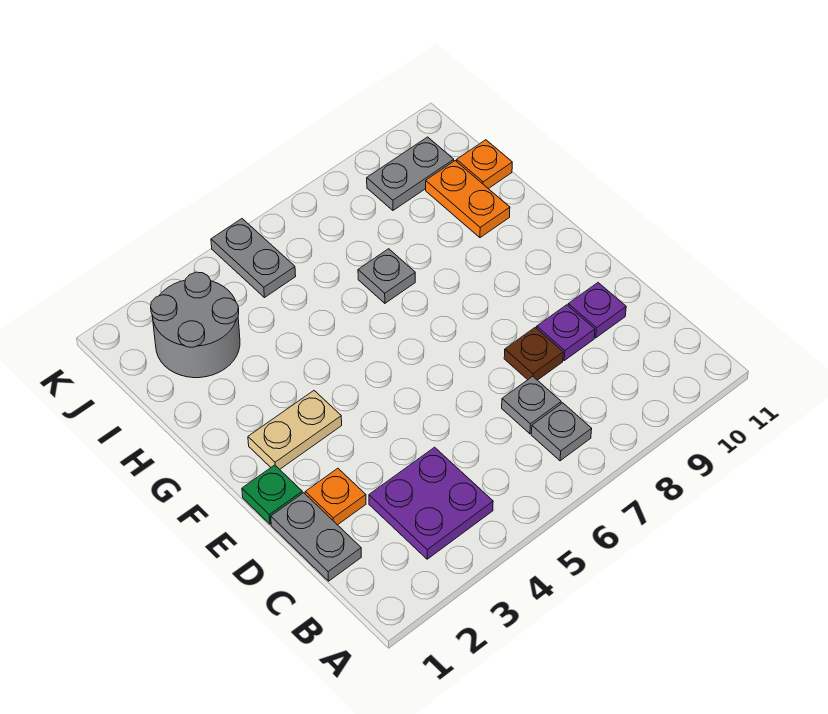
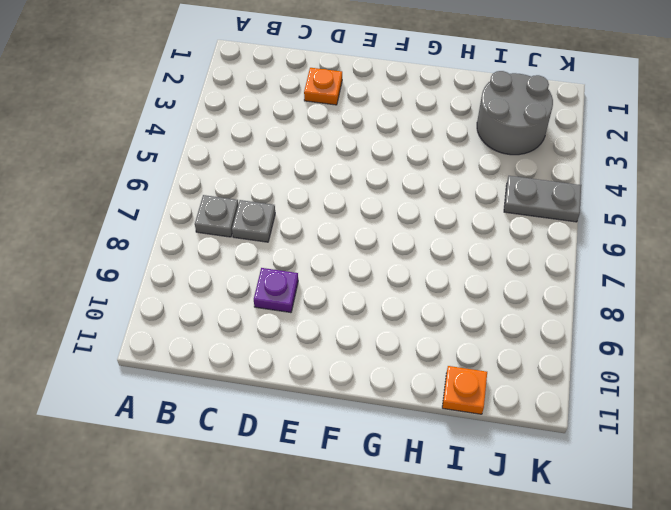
none -> purple 2x2 plate [369,447,493,559]
none -> grey 1x2 plate [271,493,361,581]
none -> brown 1x1 plate [504,327,563,380]

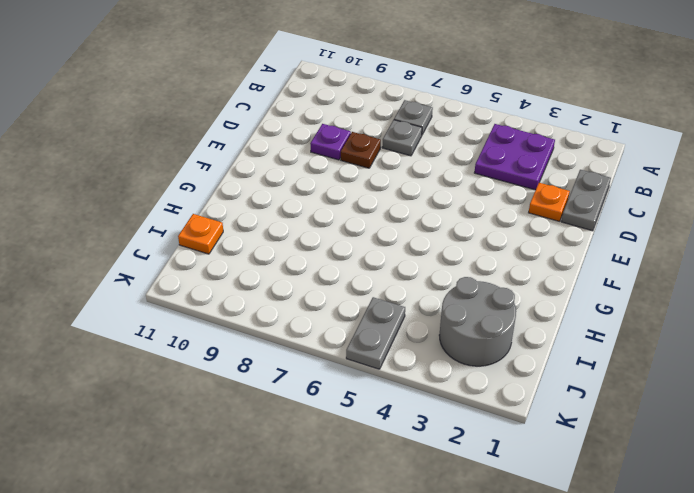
none -> purple 1x1 plate [568,283,626,338]
none -> green 1x1 plate [242,465,302,524]
none -> tan 1x2 plate [248,391,342,469]

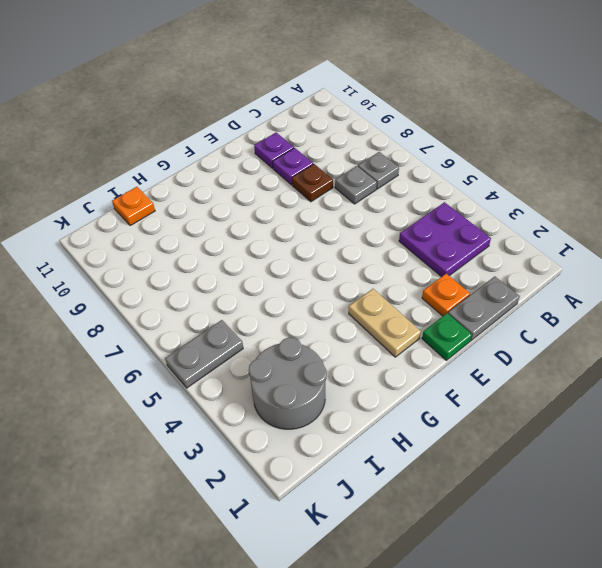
none -> grey 1x1 plate [358,249,415,303]
none -> orange 1x2 plate [426,161,510,238]
none -> grey 1x2 plate [367,137,454,210]

